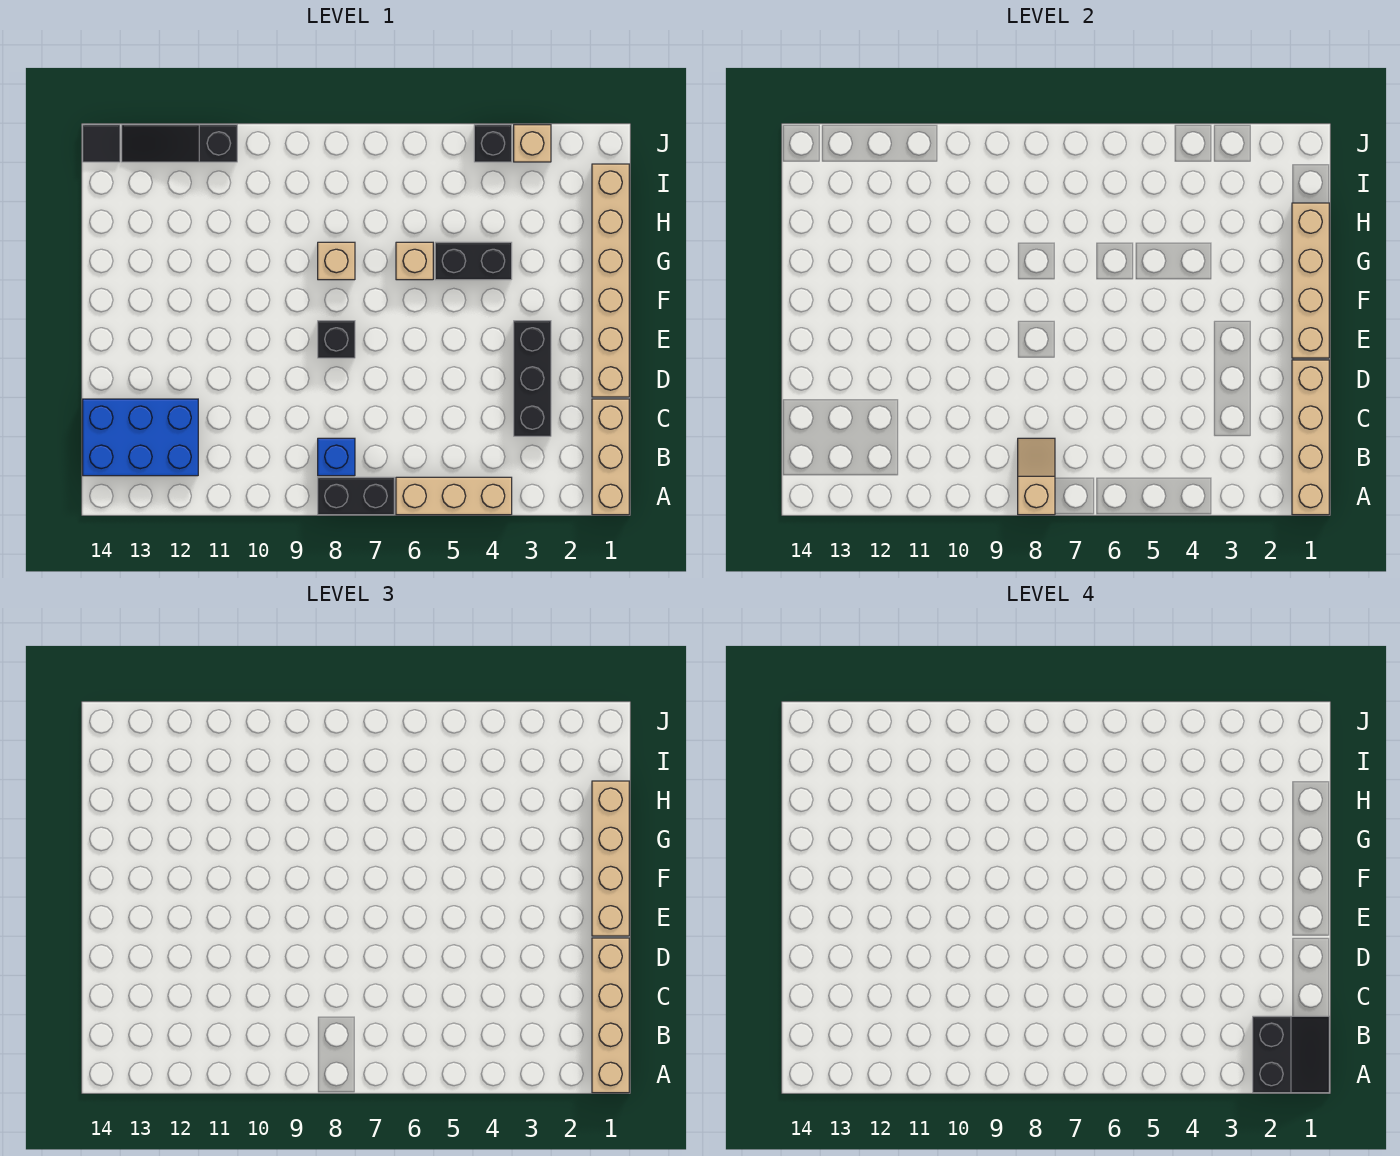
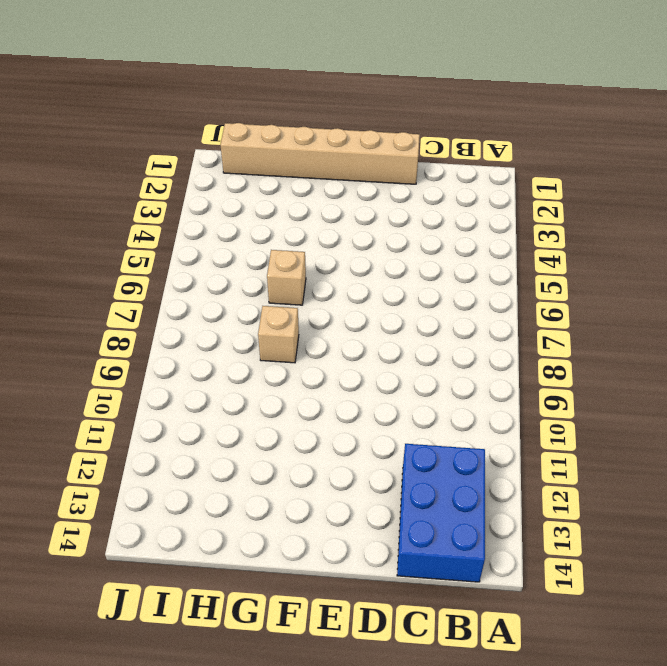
none -> tan 1x3 brick [592,399,629,515]
none -> tan 1x3 brick [396,477,512,515]
none -> black 1x2 brick [318,477,394,515]

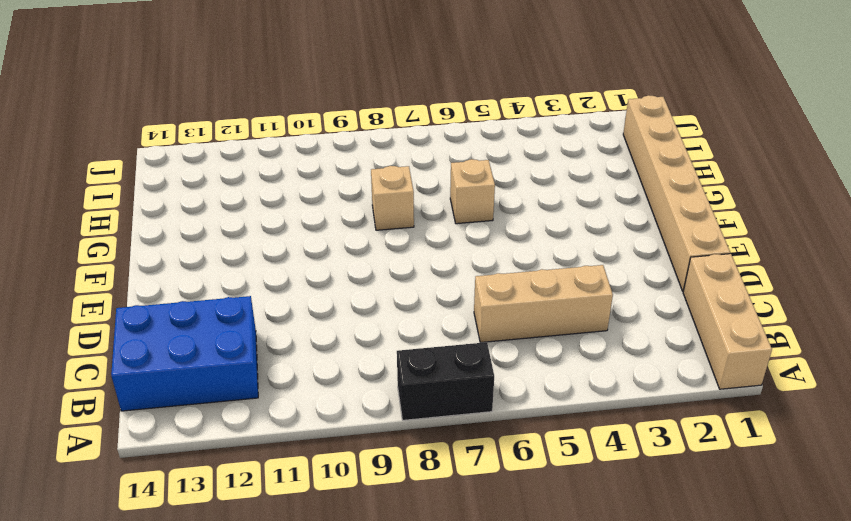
tan 1x3 brick [474,265,613,342] -> tan 1x3 brick moved to [396,477,512,515]
none -> blue 1x1 brick [318,438,355,476]
none -> black 1x3 brick [514,321,551,436]
none -> black 1x1 brick [318,321,355,358]

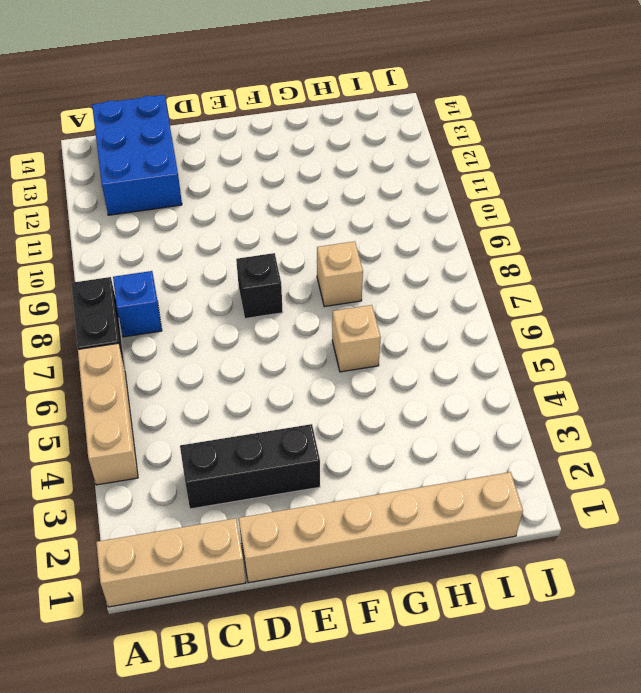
none -> black 1x2 brick [435,242,512,280]
none -> tan 1x1 brick [514,125,551,162]
none -> black 1x1 brick [474,125,512,162]

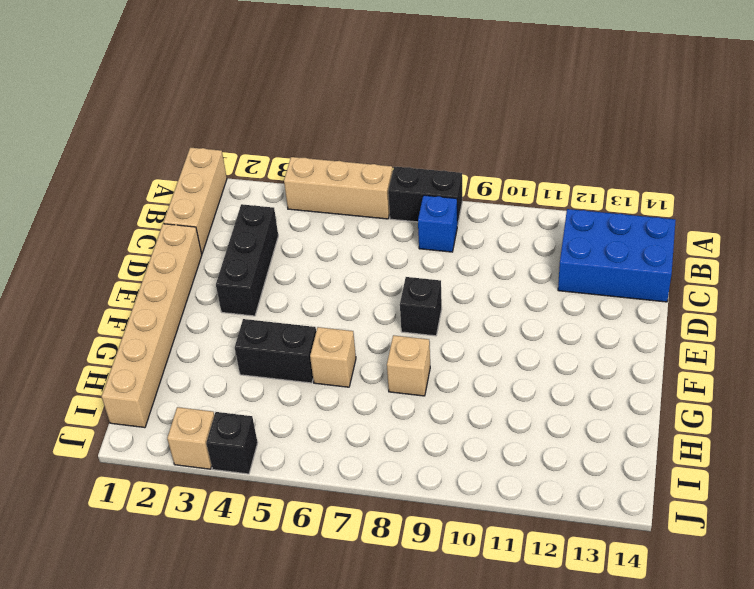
none -> black 1x3 slope [122,125,237,162]
none -> black 1x1 tile [83,125,120,162]
none -> tan 1x4 brick [1292,360,1329,515]

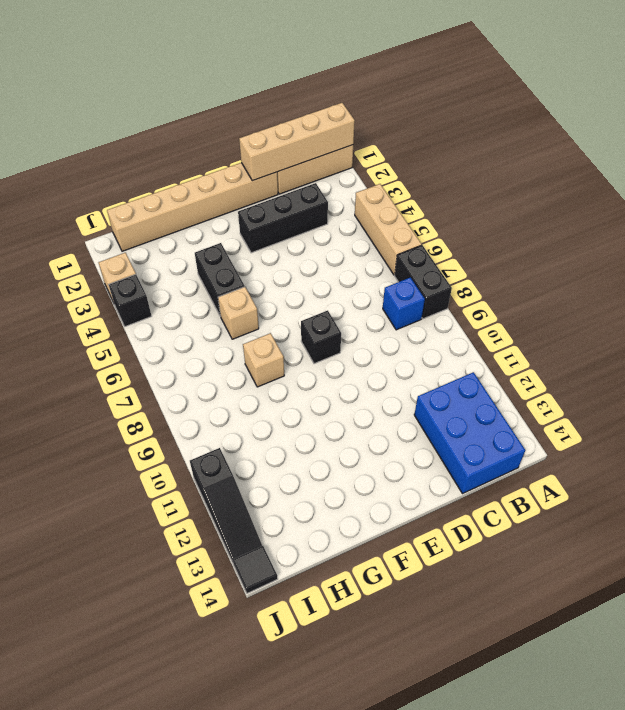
none -> tan 1x2 slope [1018,438,1055,515]
none -> tan 1x4 brick [1292,203,1329,358]
none -> tan 1x4 brick [592,938,629,1093]

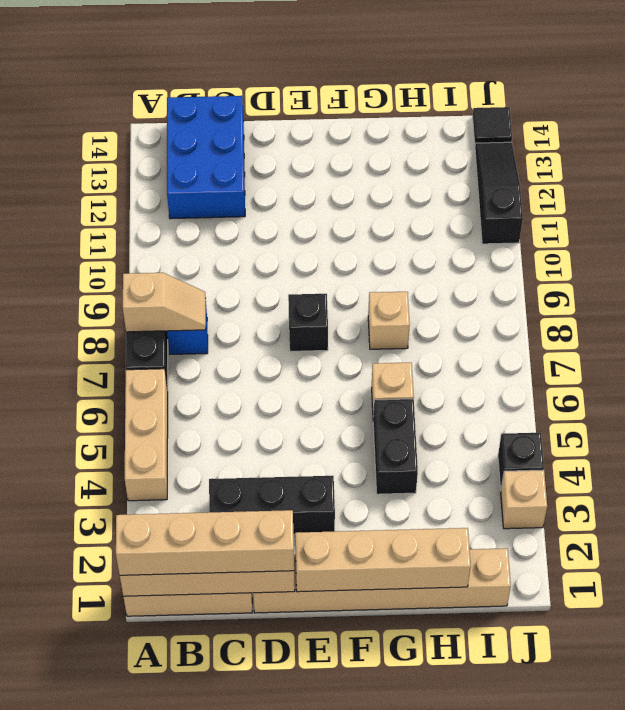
none -> tan 1x4 brick [592,781,629,936]
none -> black 2x2 slope [1253,1016,1329,1093]

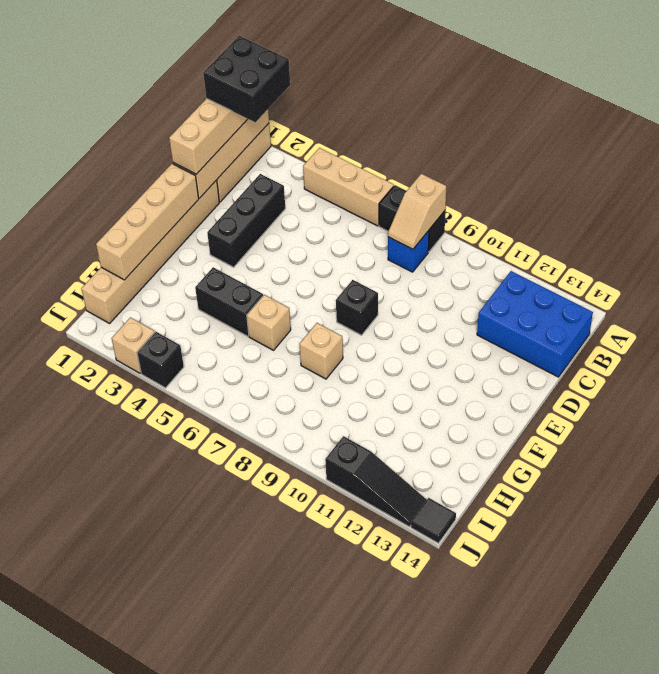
black 2x2 brick [203,36,290,122] -> black 2x2 slope [1253,1016,1329,1093]
none -> tan 1x4 brick [592,781,629,936]

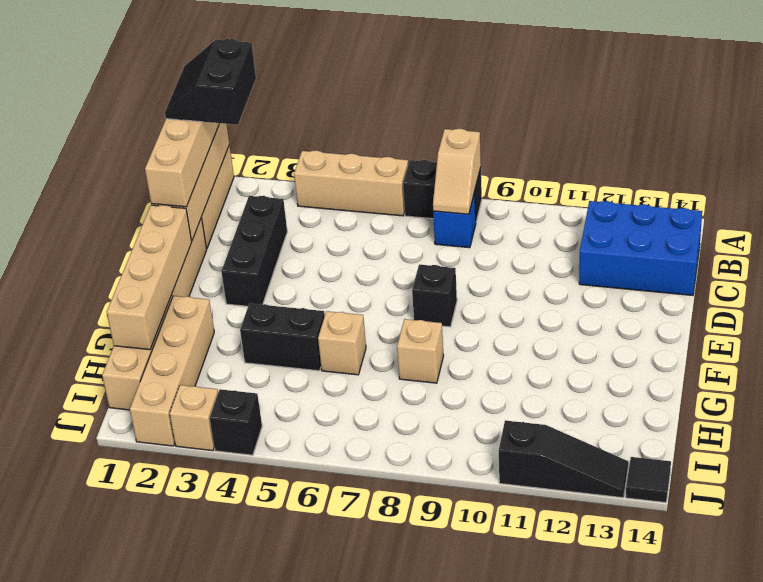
tan 1x4 brick [130,296,214,446] -> tan 1x4 brick moved to [592,781,629,936]

